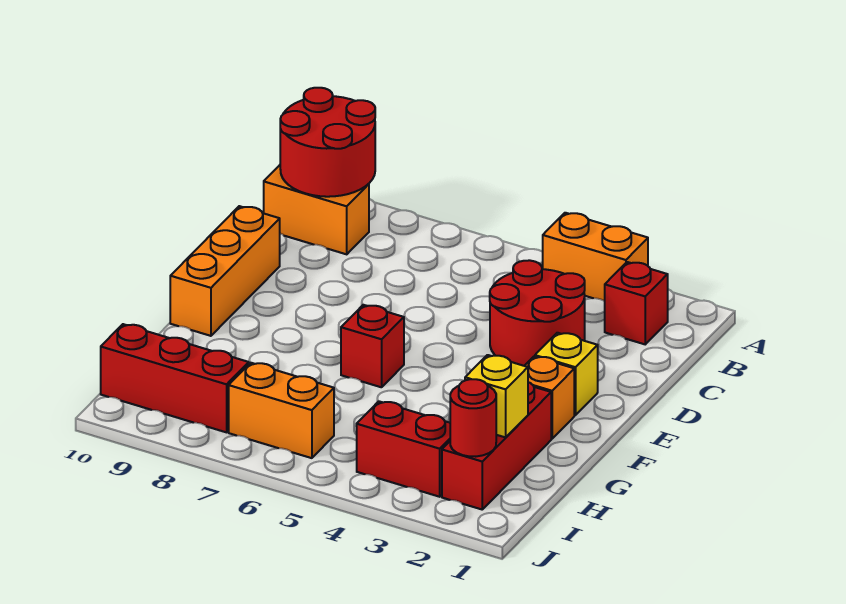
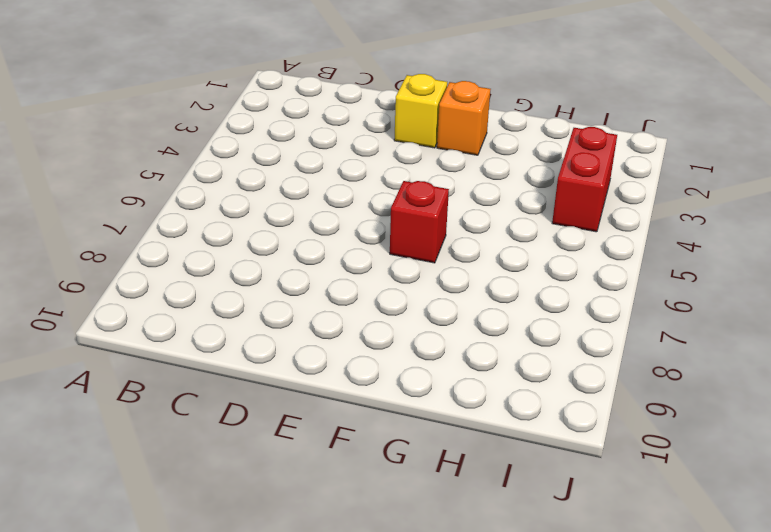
none -> orange 1x2 brick [543,213,648,301]
none -> red 1x1 brick [605,262,668,344]
none -> orange 1x2 brick [264,165,369,254]

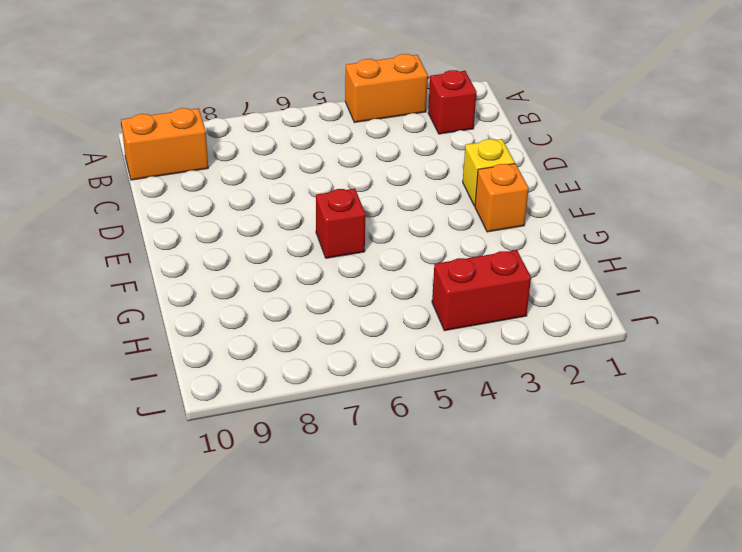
none -> red 2x2 round brick [490,260,585,366]
none -> orange 1x3 brick [170,206,280,336]
none -> red 1x3 brick [442,382,551,509]

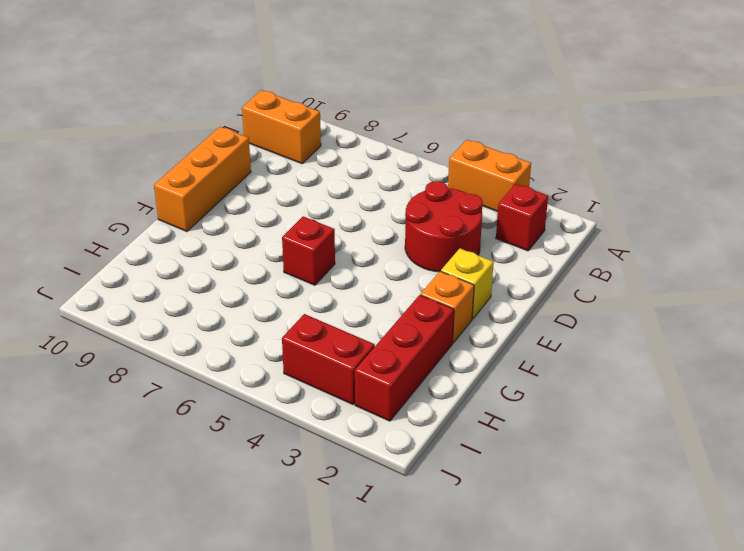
none -> orange 1x2 brick [229,363,334,458]
none -> red 1x3 brick [101,324,249,432]
none -> red 2x2 round brick [280,88,375,197]

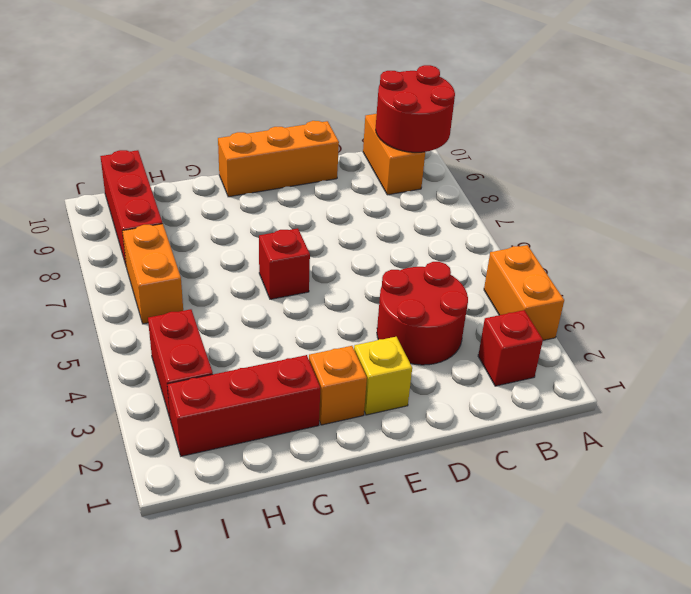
none -> yellow 1x1 brick [465,355,528,437]
none -> red 1x1 round brick [450,379,496,457]

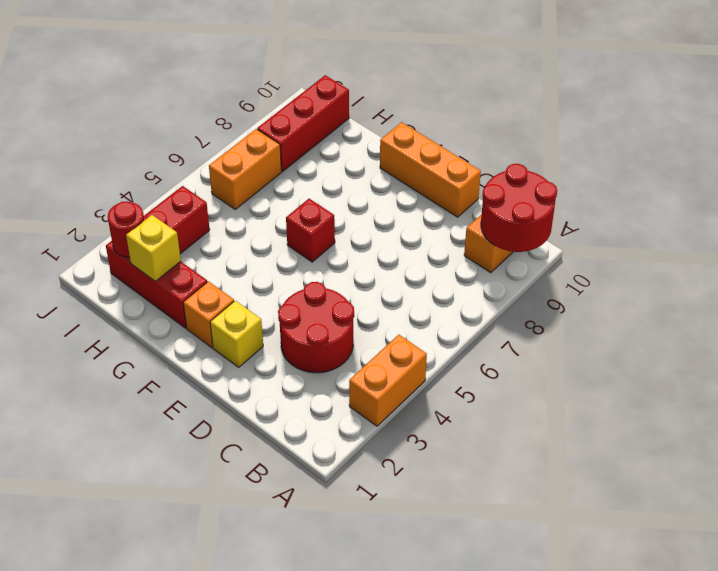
none -> red 1x1 brick [605,262,668,344]

